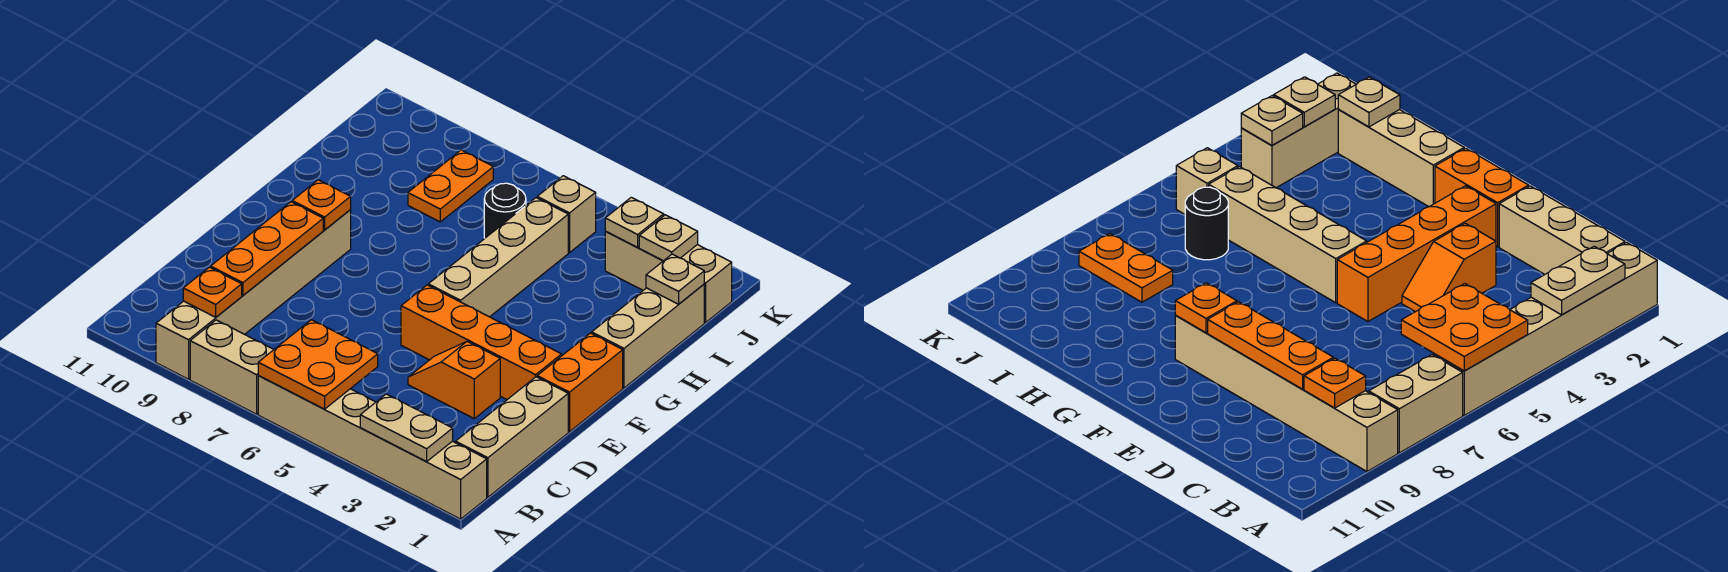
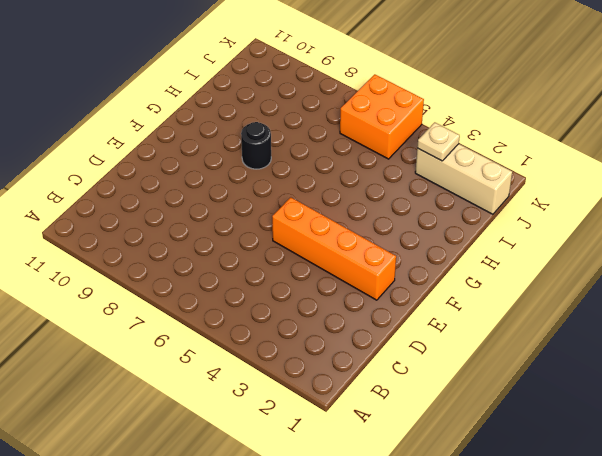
black 1x1 round brick [241,122,271,169] -> black 1x1 round brick moved to [484,183,526,238]
orange 2x2 brick [340,74,424,159] -> tan 1x1 brick [537,176,596,252]
none -> tan 1x6 brick [258,376,487,519]
none -> tan 1x2 brick [190,320,274,414]
none -> tan 1x6 brick [156,210,351,379]

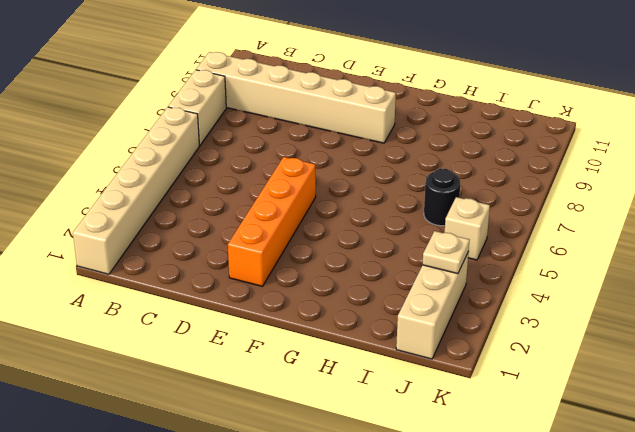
none -> tan 1x3 brick [456,377,568,497]
none -> orange 1x2 slope [408,341,500,418]
none -> orange 1x2 brick [537,333,623,432]

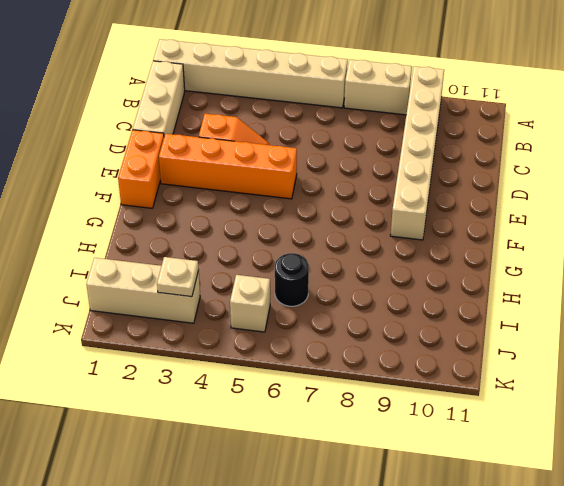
none -> tan 1x4 brick [428,198,568,317]
none -> tan 1x3 brick [592,284,704,388]
none -> orange 1x2 plate [408,150,493,222]

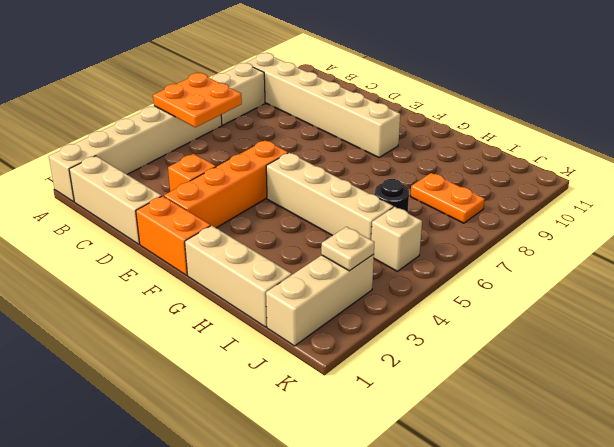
none -> tan 1x2 plate [360,394,453,461]
none -> orange 1x1 plate [183,267,242,317]
none -> orange 1x3 plate [211,202,323,295]

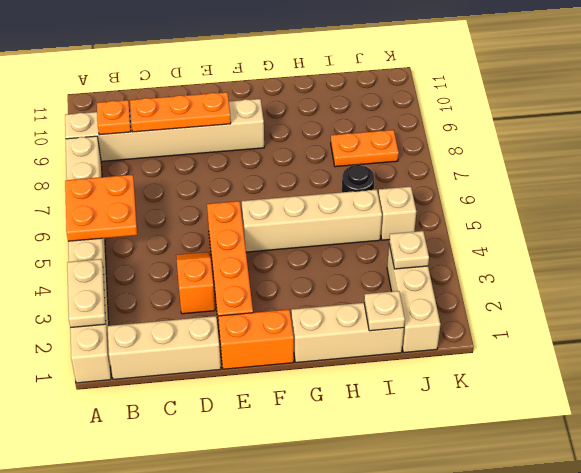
none -> orange 1x1 plate [292,180,351,230]
none -> tan 1x1 plate [639,215,698,261]

